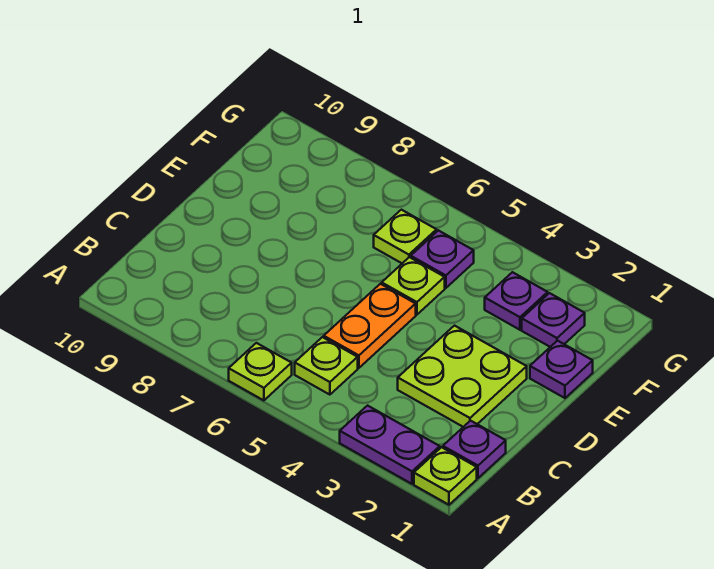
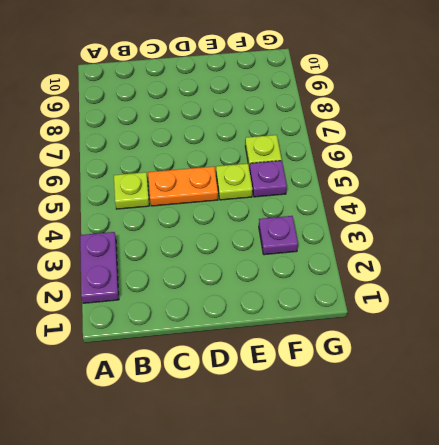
none -> lime 1x1 plate [414,447,477,505]
none -> lime 1x1 plate [229,343,292,400]
none -> purple 1x1 plate [443,421,506,478]

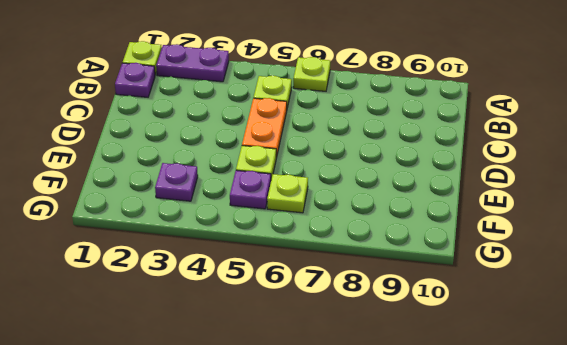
none -> lime 2x2 plate [398,326,527,427]
none -> purple 1x1 plate [530,341,593,398]
none -> purple 1x1 plate [522,293,585,347]

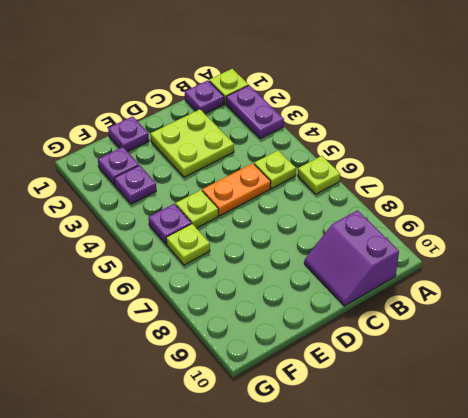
purple 2x2 slope [304,210,399,306] -> none

